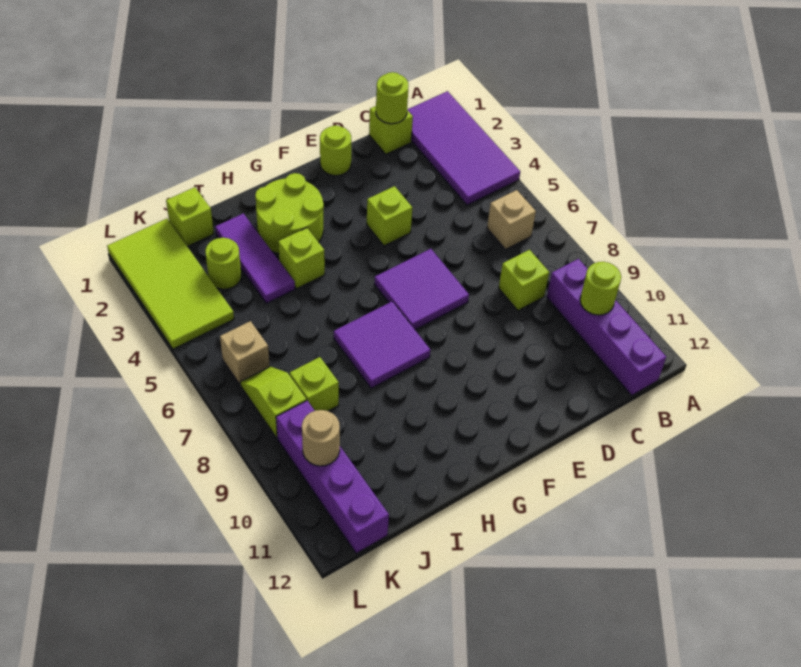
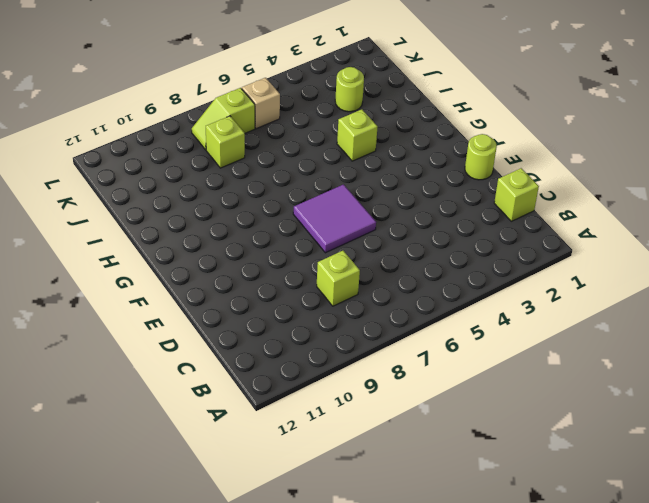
lime 1x2 slope [192,88,255,150] -> lime 1x2 slope turned to [240,367,306,438]
none -> purple 2x4 tile [407,91,520,205]
none -> tan 1x1 brick [487,190,536,249]
none -> purple 1x4 brick [547,259,666,395]

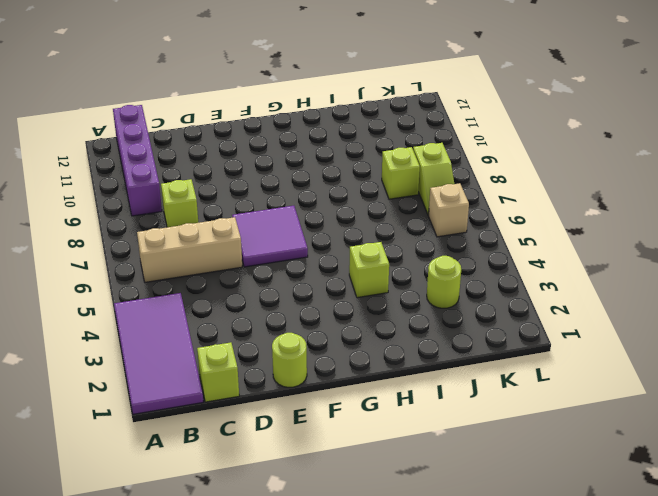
tan 1x3 brick [137,217,242,282] -> tan 1x1 brick [487,190,536,249]
none -> lime 1x1 brick [367,186,412,246]
none -> lime 2x2 round brick [255,173,324,254]
none -> purple 2x2 tile [334,302,430,388]

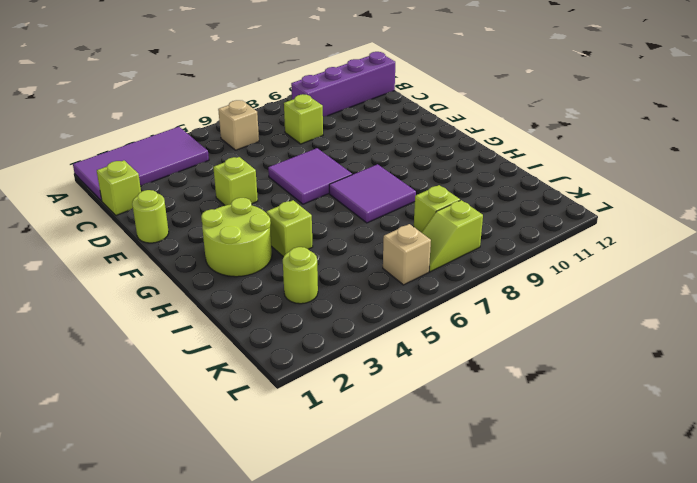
none -> purple 1x3 tile [215,213,295,303]
none -> lime 1x1 brick [166,187,214,246]
none -> lime 2x4 tile [107,219,234,349]

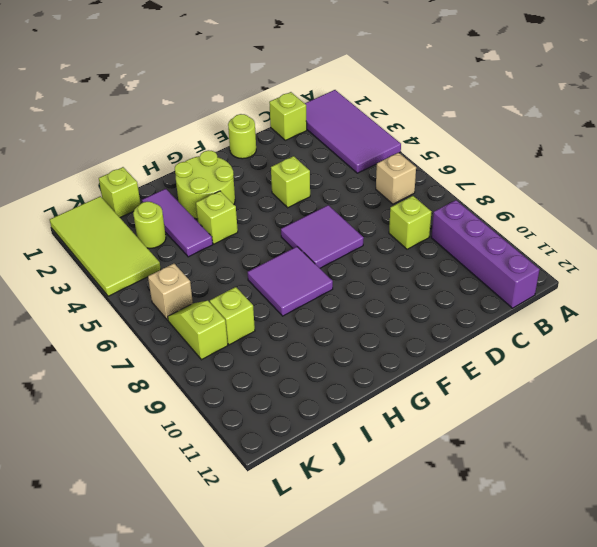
none -> purple 1x4 brick [276,401,389,553]
none -> lime 1x1 round brick [580,262,621,315]
none -> lime 1x1 round brick [376,72,409,124]

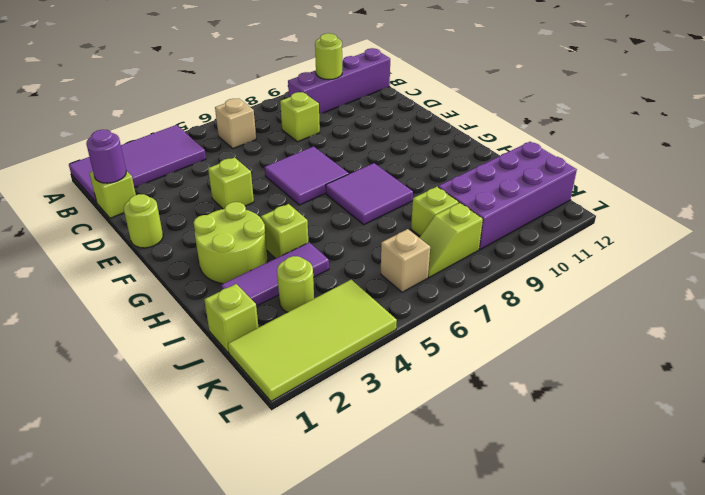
purple 1x1 round brick [86,130,126,183] -> lime 1x1 round brick [376,72,409,124]
purple 2x4 brick [438,142,577,249] -> purple 1x4 brick [276,401,389,553]
none -> tan 1x1 round brick [302,410,340,466]

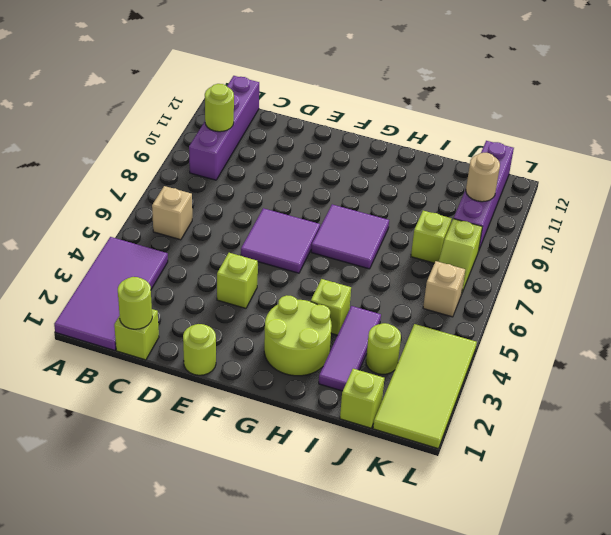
none -> lime 1x1 brick [499,250,549,311]

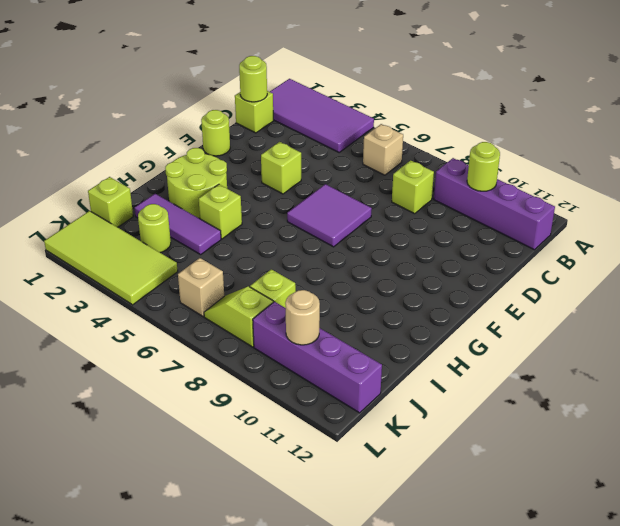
none -> purple 2x2 tile [334,302,430,388]

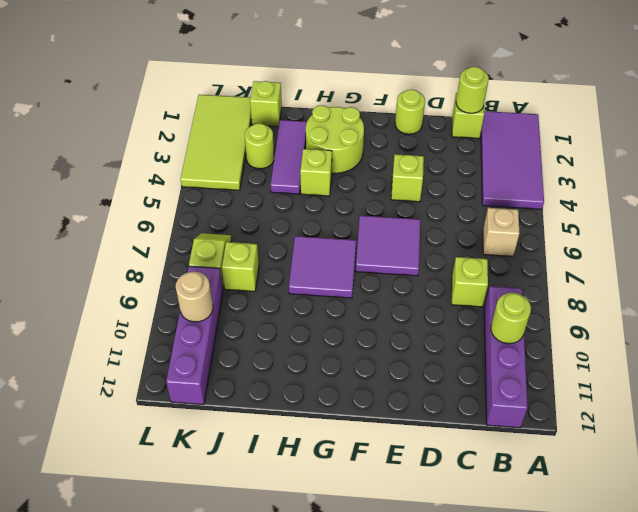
none -> tan 1x1 brick [220,321,270,384]

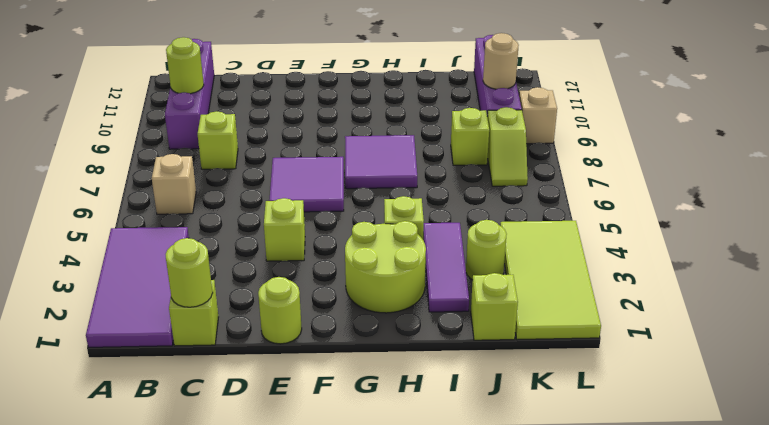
tan 1x1 brick [519,87,557,144] -> tan 1x1 brick moved to [220,321,270,384]

